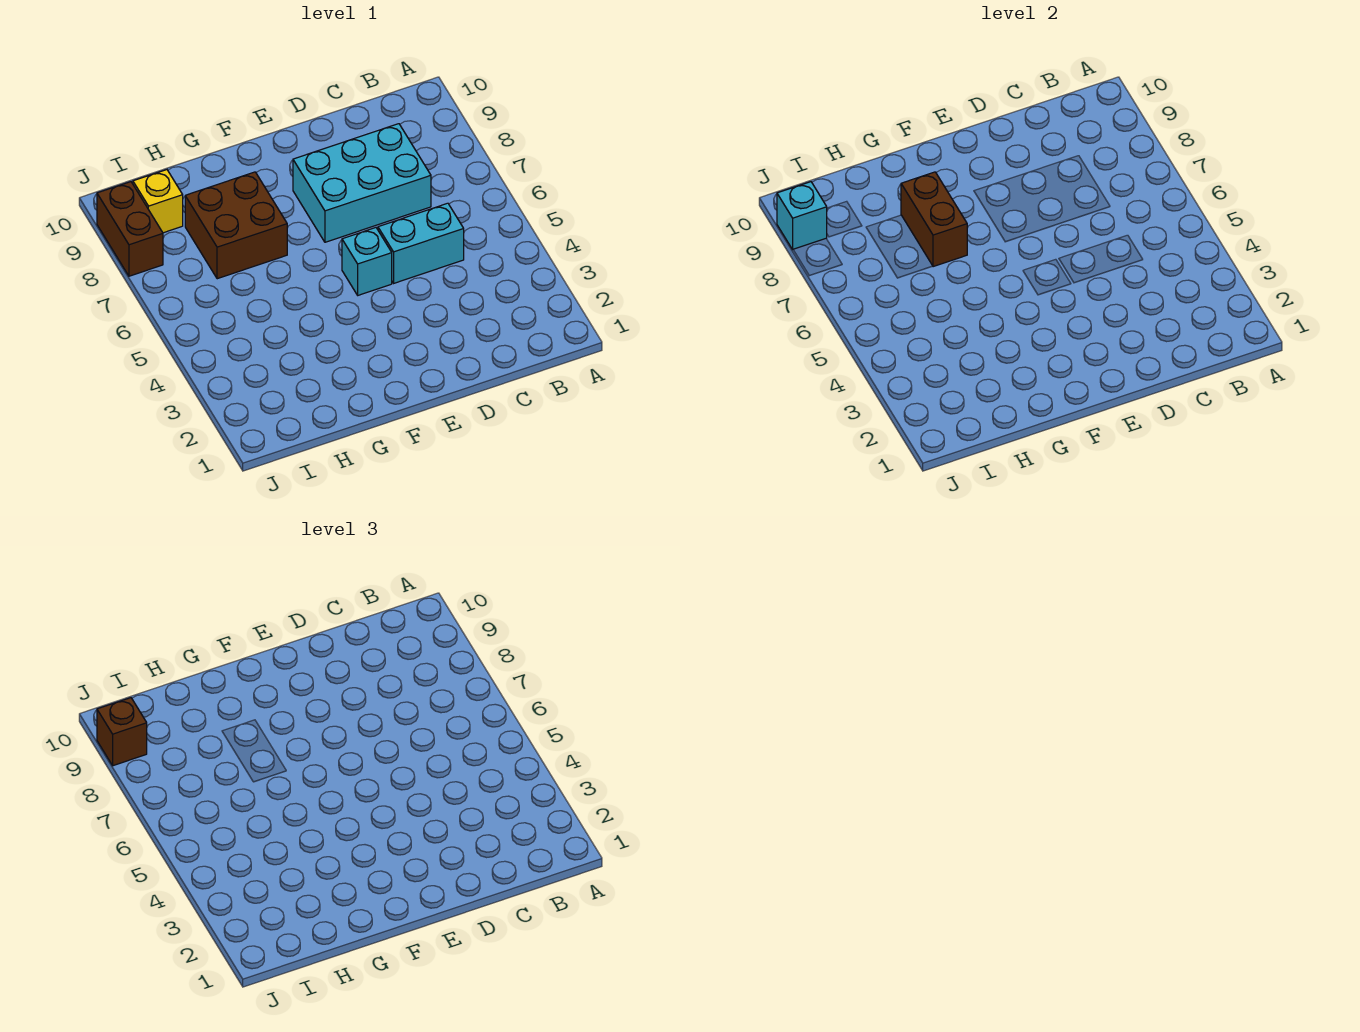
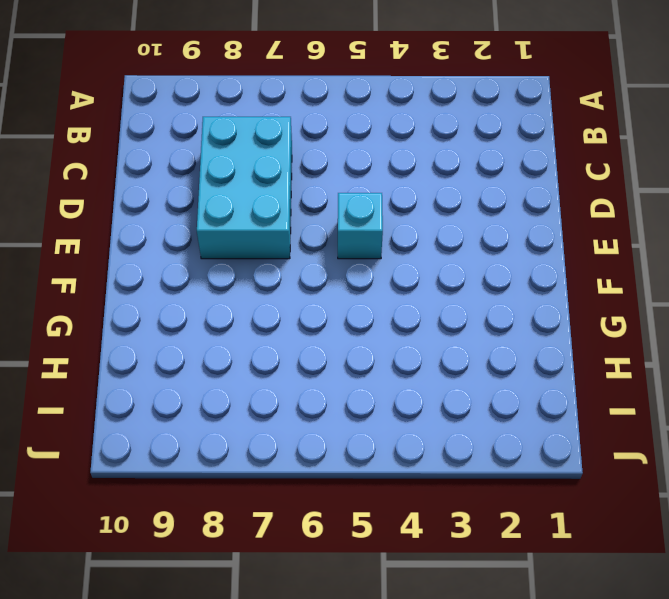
none -> cyan 1x2 brick [378,203,464,283]
none -> brown 2x2 brick [185,172,287,279]

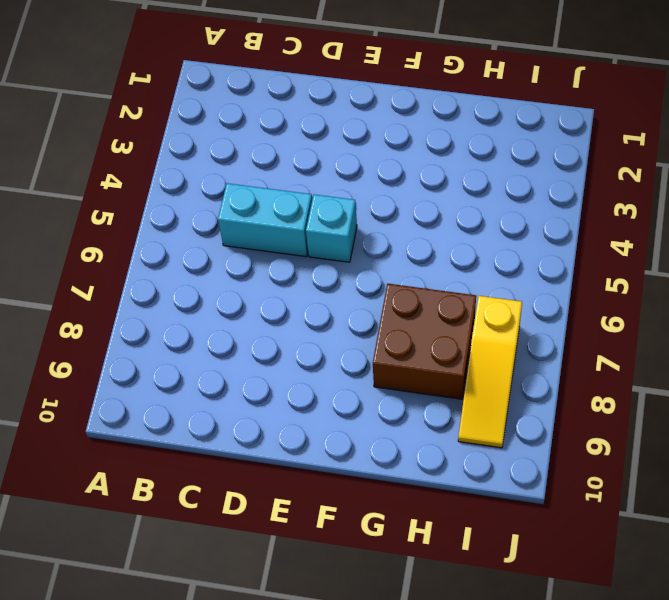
yellow 1x3 slope [458,296,522,448] -> yellow 1x1 brick [133,170,183,233]
none -> cyan 2x3 brick [293,124,431,242]
none -> brown 1x2 brick [97,182,163,276]

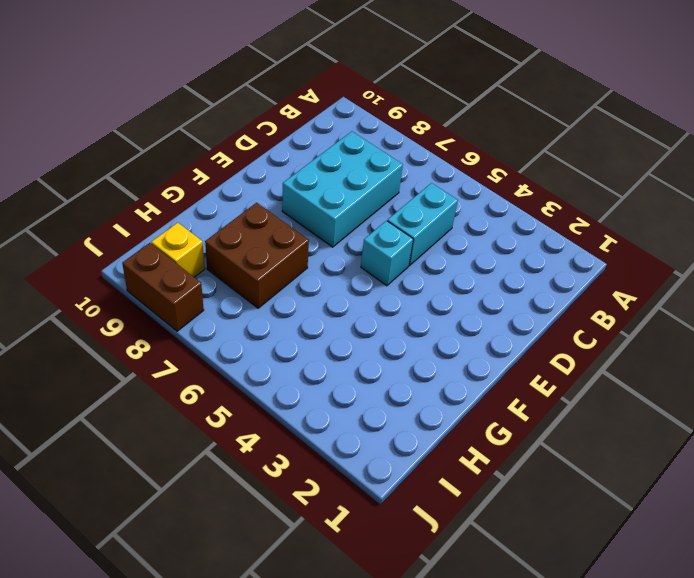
none -> brown 1x2 brick [901,172,967,267]
none -> cyan 1x1 brick [777,182,827,249]

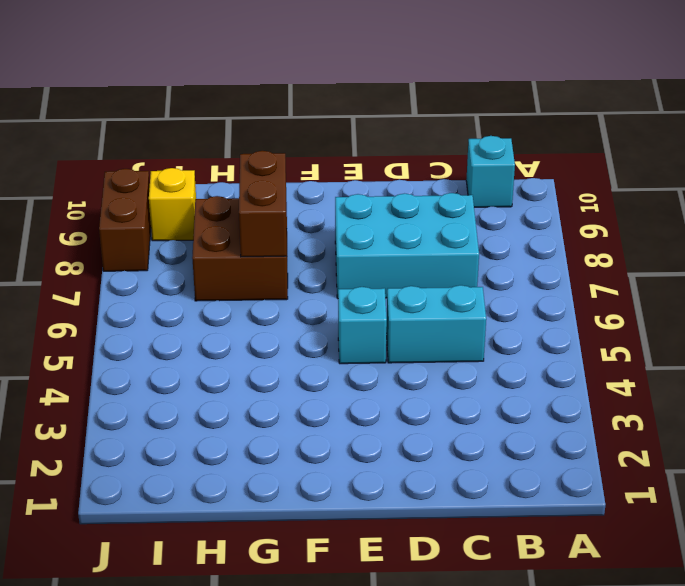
cyan 1x1 brick [466,136,515,207] -> cyan 1x1 brick moved to [777,182,827,249]
none -> brown 1x1 brick [97,698,147,766]

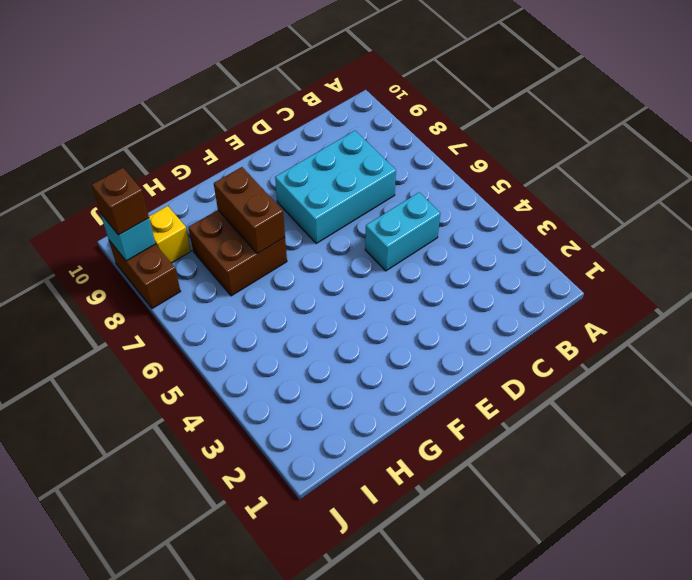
none -> cyan 1x1 brick [342,228,392,295]

